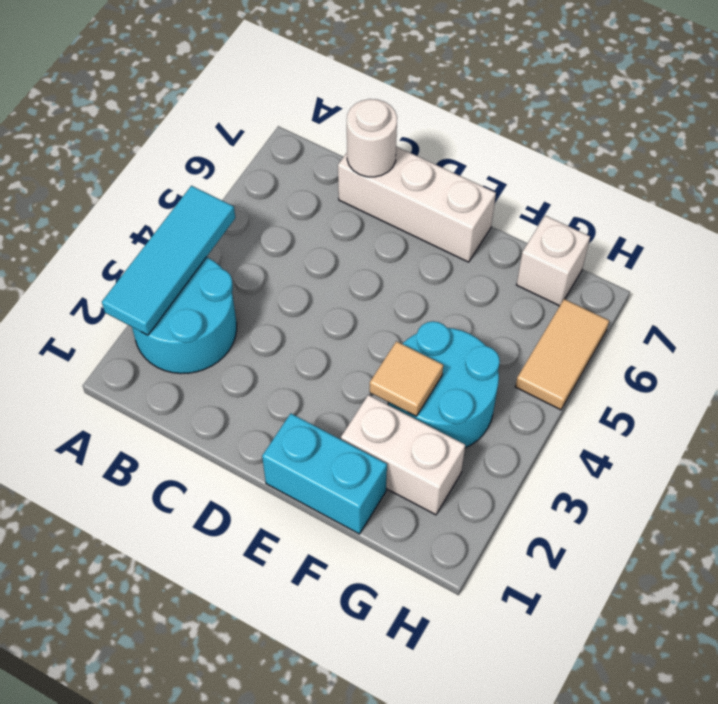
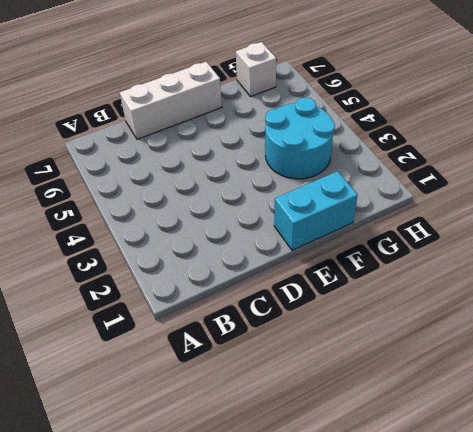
none -> cyan 2x2 round brick [132,257,237,374]
none -> white 1x2 brick [341,395,465,515]

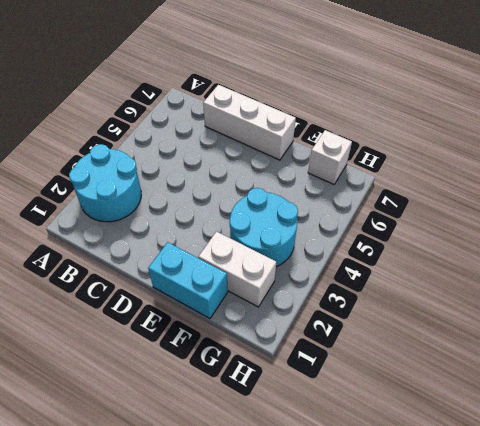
none -> tan 1x2 tile [515,299,609,410]
none -> cyan 1x3 tile [102,186,235,335]

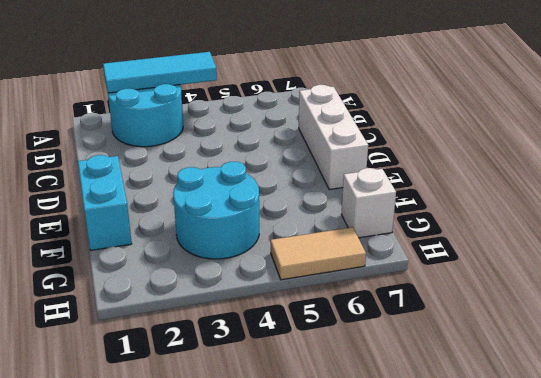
none -> white 1x2 brick [341,395,465,515]
none -> white 1x1 round brick [347,99,397,177]

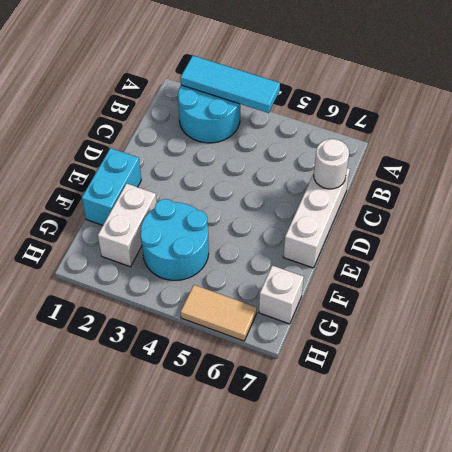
none -> tan 1x1 tile [370,341,443,416]

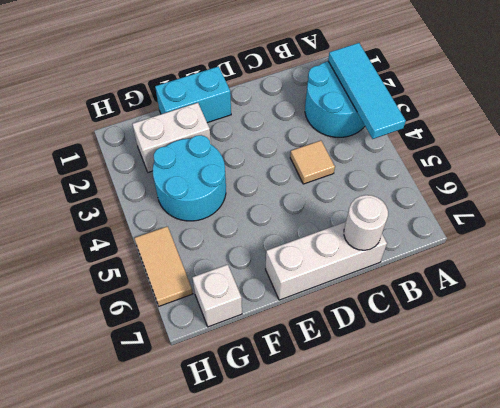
tan 1x1 tile [290,141,335,184] -> tan 1x1 tile moved to [370,341,443,416]

